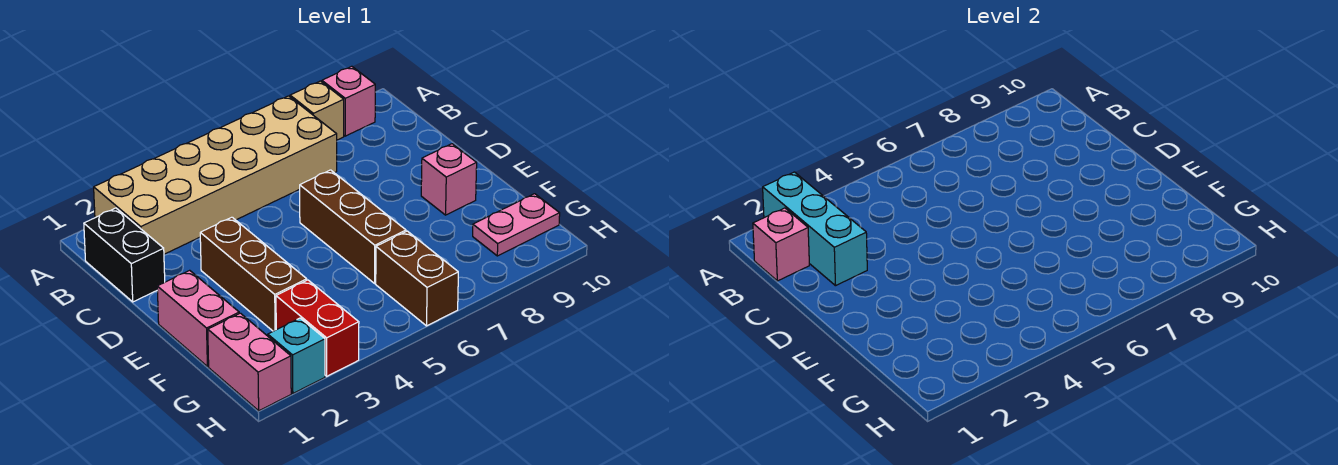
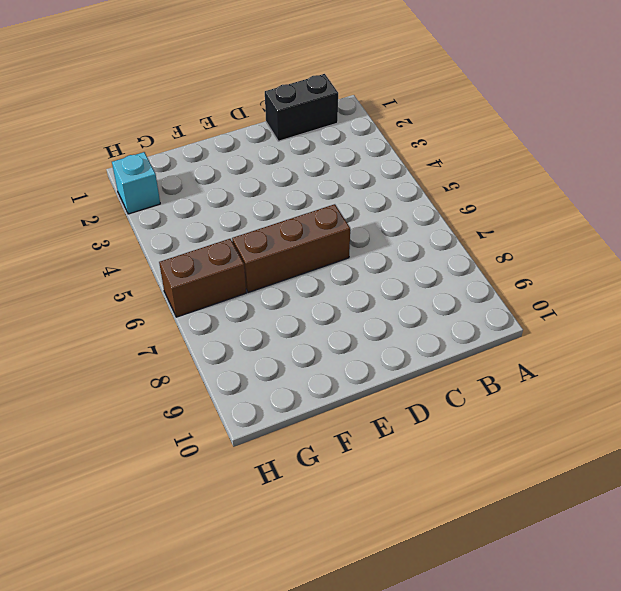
none -> tan 2x6 brick [94,96,337,254]
none -> tan 1x1 brick [290,81,344,140]
none -> pink 1x1 brick [322,66,375,136]

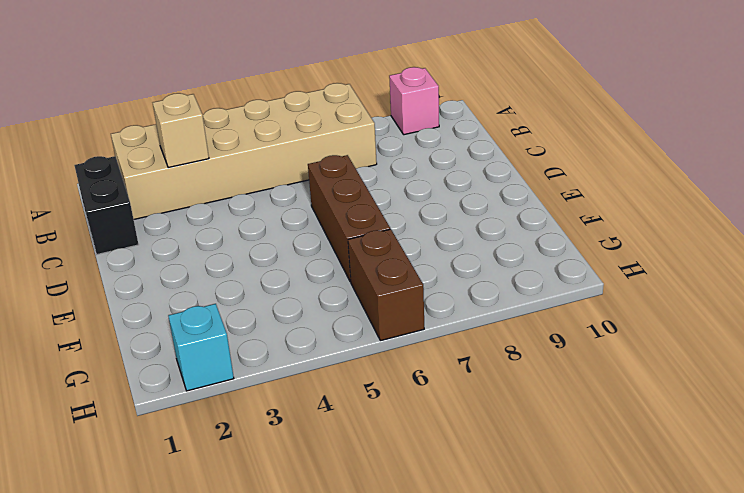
tan 1x1 brick [153,93,209,168] -> tan 1x1 brick moved to [290,81,344,140]
none -> brown 1x3 brick [200,217,307,331]
none -> pink 1x2 brick [157,270,239,367]
none -> pink 1x1 brick [421,144,477,215]

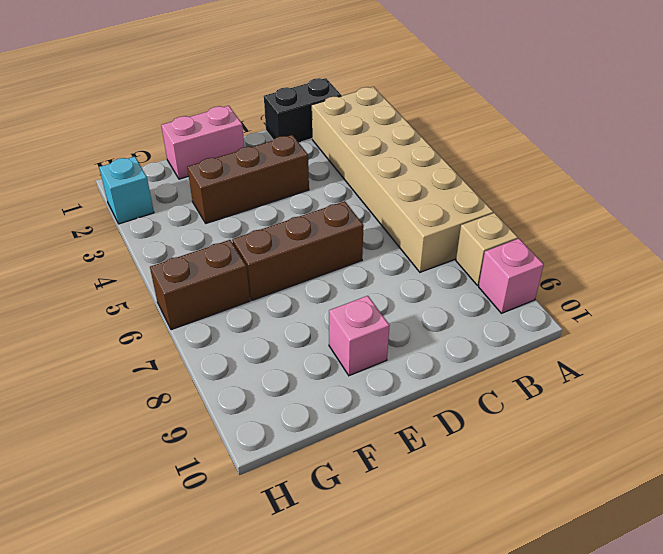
none -> pink 1x2 brick [208,313,291,411]
none -> red 1x2 brick [276,280,359,376]
none -> pink 1x2 plate [473,194,560,256]

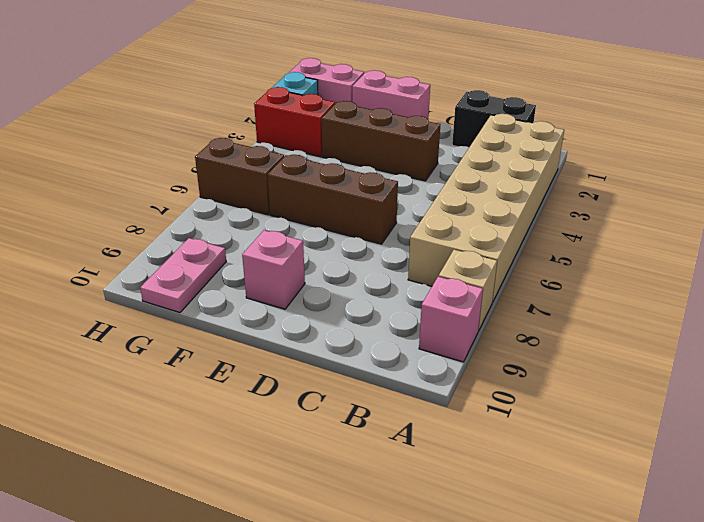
none -> cyan 1x3 brick [763,172,867,286]
none -> pink 1x1 brick [753,208,809,281]

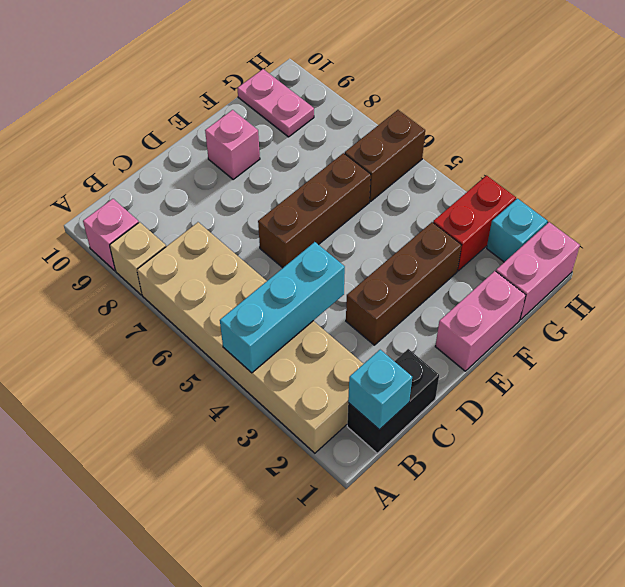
cyan 1x3 brick [220,242,345,373] -> cyan 1x3 brick moved to [763,172,867,286]
cyan 1x1 brick [348,350,412,430] -> pink 1x1 brick [753,208,809,281]

